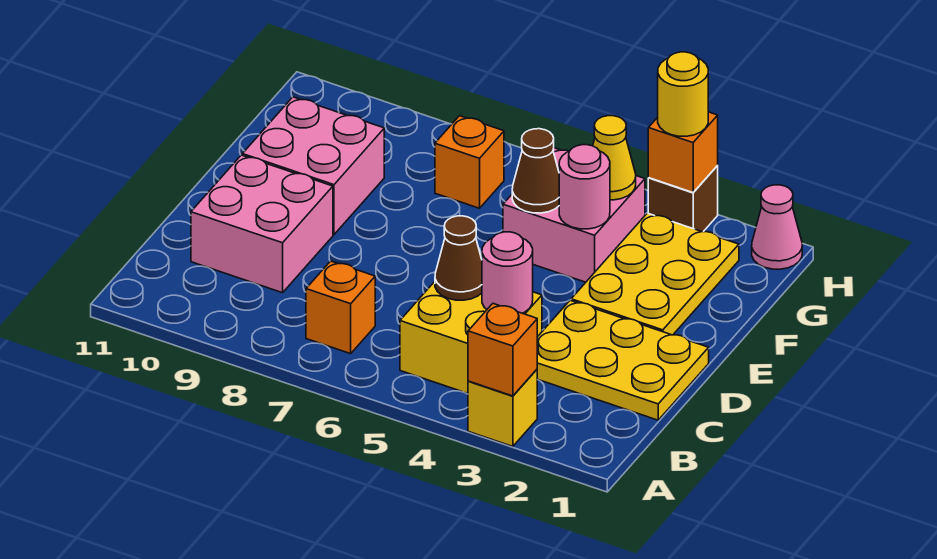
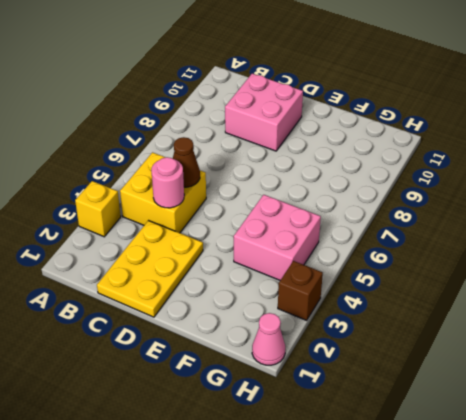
none -> orange 1x1 brick [306,261,375,354]
none -> yellow 2x3 plate [571,213,739,335]
none -> pink 2x2 brick [242,97,384,235]

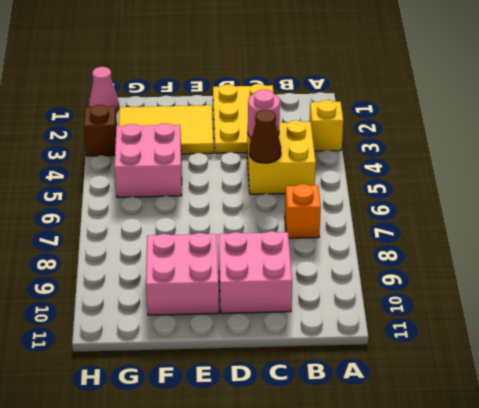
yellow 2x3 tile [119,105,213,154] -> yellow 2x3 plate [571,213,739,335]
none -> orange 1x1 brick [435,116,504,208]
none -> orange 1x1 brick [468,304,537,396]
none -> pink 1x1 round brick [559,145,610,229]

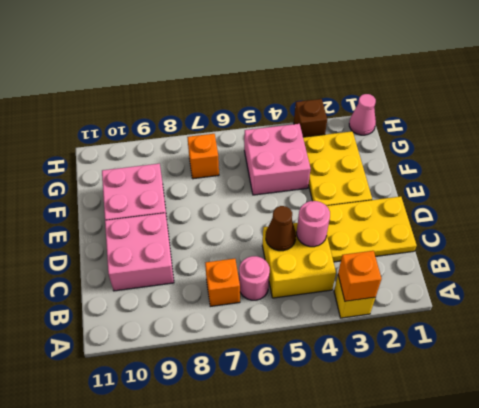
pink 1x1 round brick [239,256,270,300] -> pink 1x1 round brick moved to [559,145,610,229]
none -> brown 1x1 cone [512,129,559,213]
none -> yellow 1x1 cone [593,116,636,200]
none -> orange 1x1 brick [648,112,718,192]

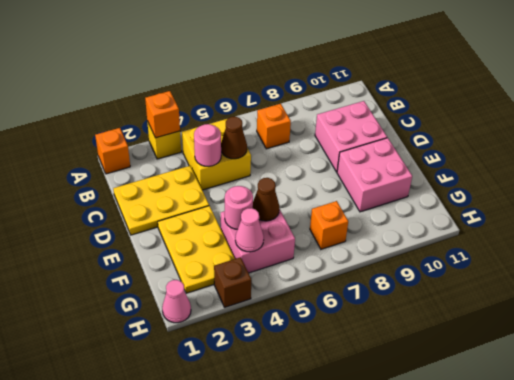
orange 1x1 brick [95,128,130,174] -> orange 1x1 brick moved to [648,112,718,192]
pink 1x1 cone [235,208,264,252] -> yellow 1x1 cone [593,116,636,200]
none -> yellow 1x1 round brick [658,52,708,136]

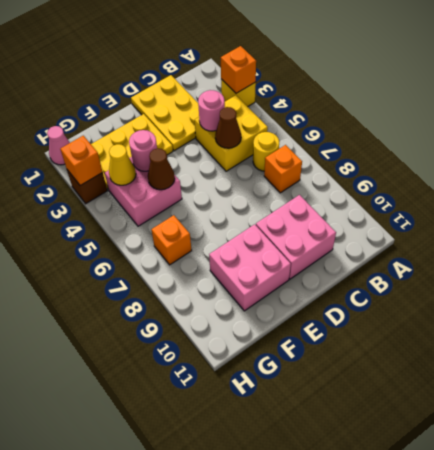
yellow 1x1 round brick [253,132,279,171] -> yellow 1x1 round brick moved to [658,52,708,136]

